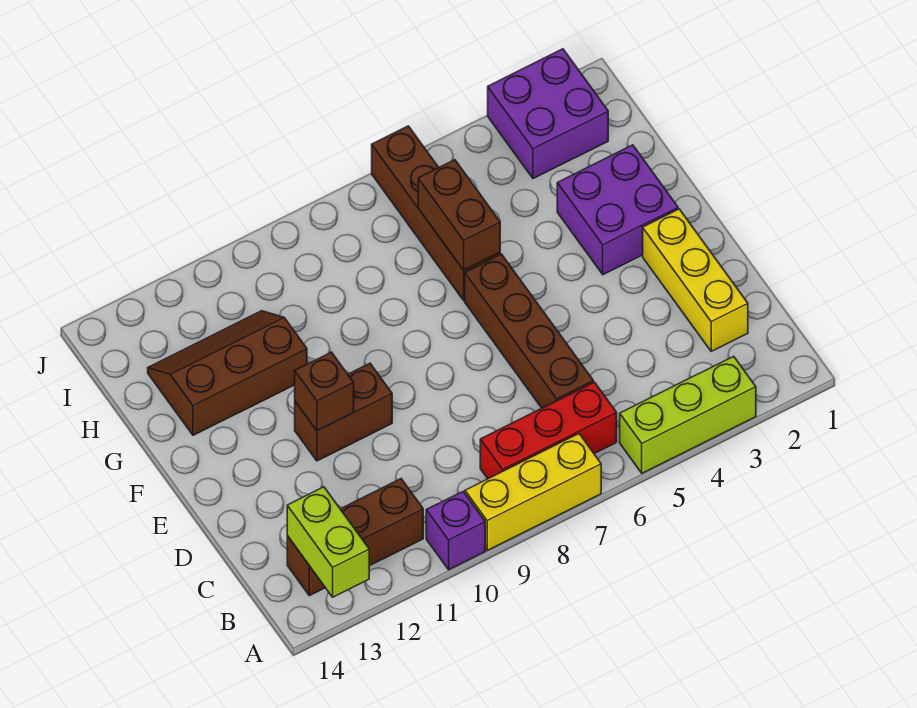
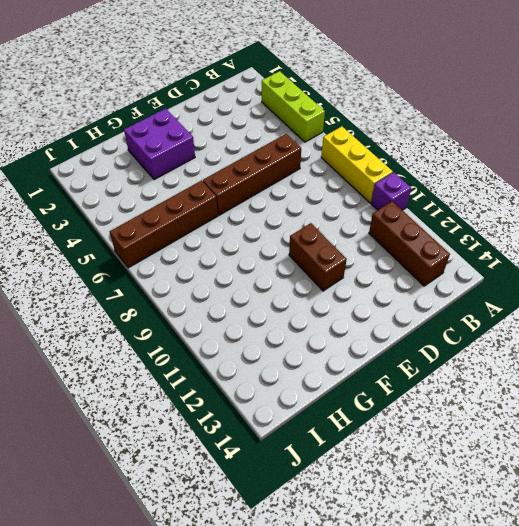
none -> red 1x3 brick [480,382,617,479]
none -> yellow 1x3 brick [643,209,748,351]
none -> brown 2x3 slope [148,311,307,435]

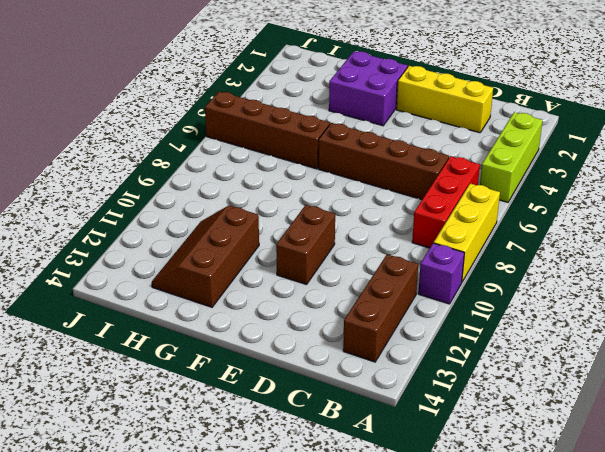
none -> purple 2x2 brick [488,49,608,179]
none -> lime 1x2 brick [287,487,369,597]
none -> brown 1x1 brick [295,352,354,431]

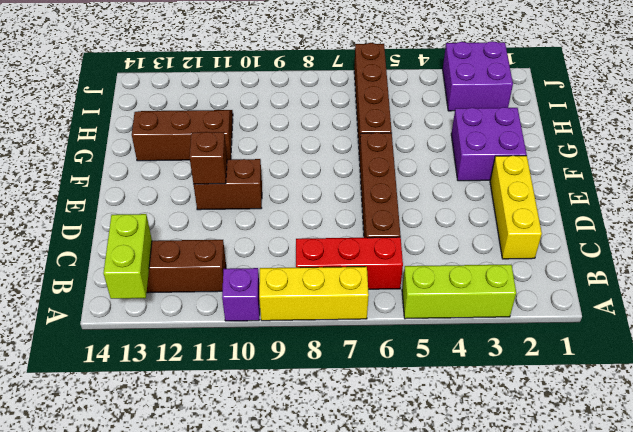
none -> brown 1x2 brick [418,160,500,270]

